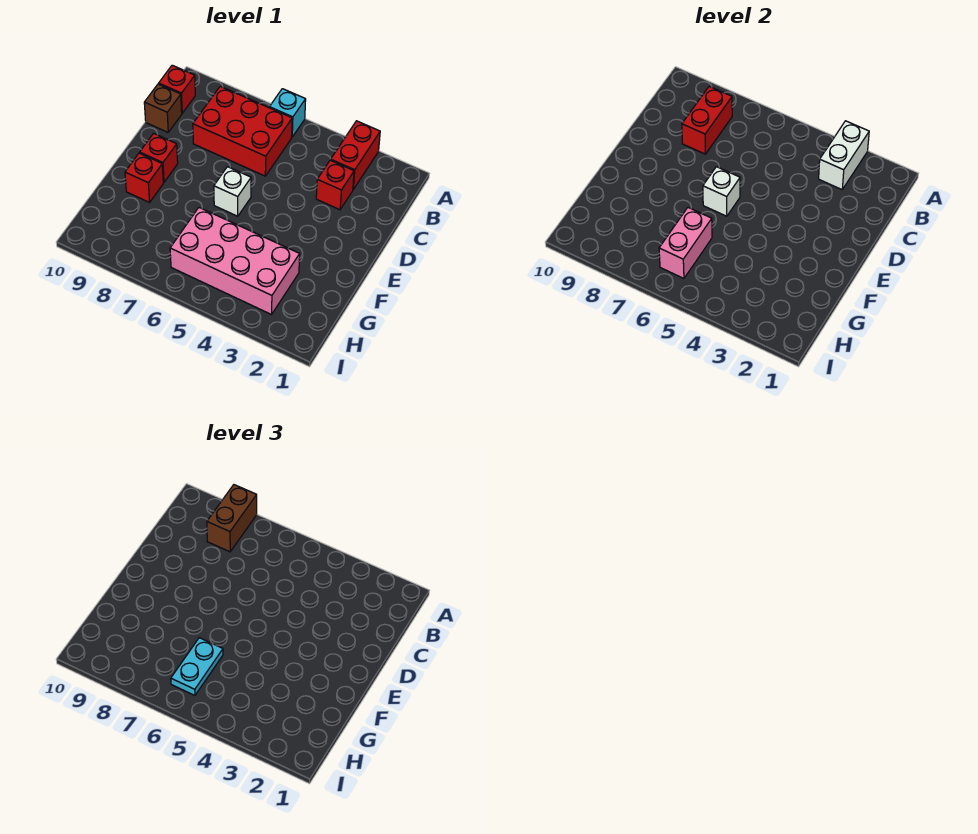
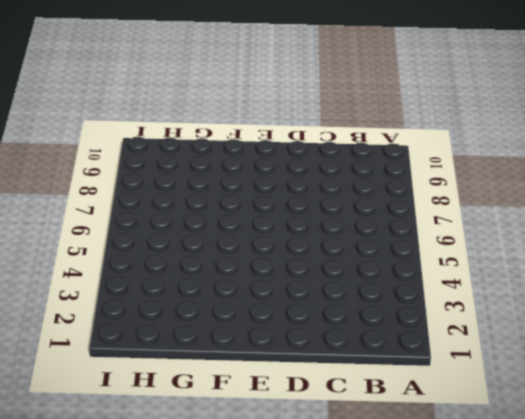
none -> red 1x2 brick [331,121,380,189]
none -> cyan 1x1 brick [269,89,306,137]
none -> red 2x3 brick [193,86,292,176]

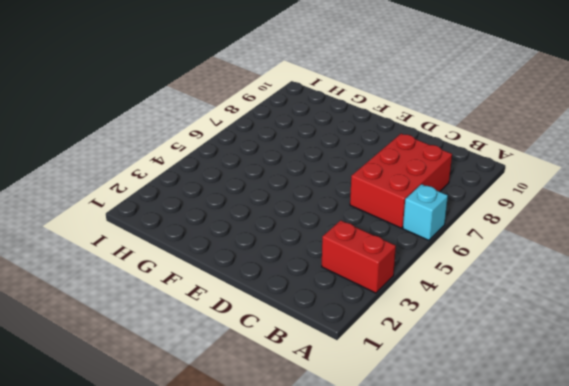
none -> red 1x1 brick [159,65,195,113]
none -> red 1x1 brick [316,160,354,210]
none -> brown 1x1 brick [144,84,182,132]

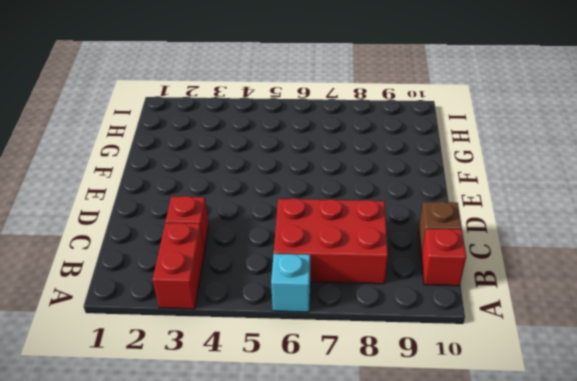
none -> white 1x1 brick [214,167,251,216]
none -> red 1x1 brick [140,133,178,182]
none -> red 1x1 brick [125,153,163,202]

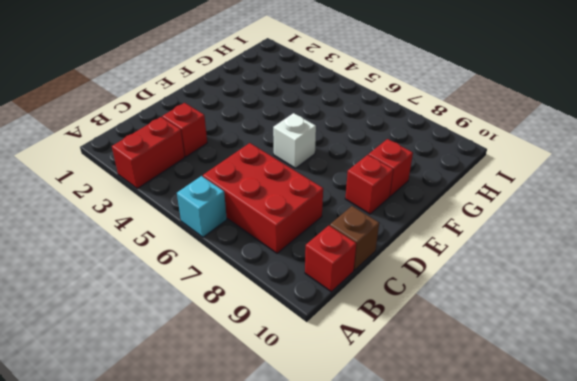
none -> pink 2x4 brick [170,208,300,315]
none -> white 1x2 brick [819,121,869,189]
none -> red 1x2 brick [682,86,732,154]

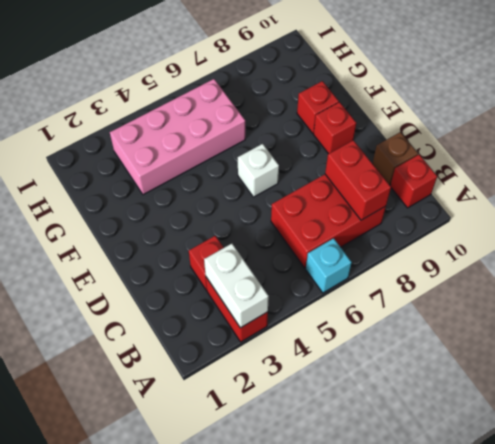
none -> white 1x1 brick [703,167,740,216]
none -> pink 1x2 brick [659,208,712,278]
none -> brown 1x2 brick [207,485,257,552]

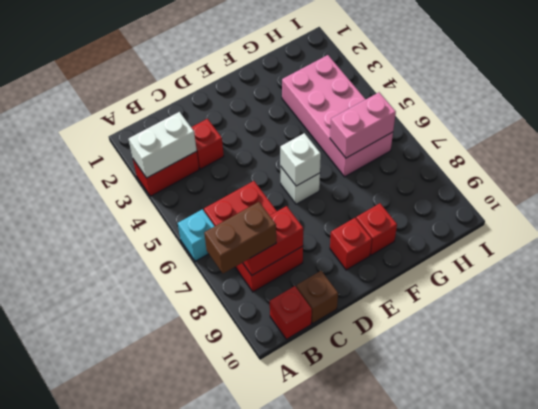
none -> cyan 1x2 plate [171,638,223,695]

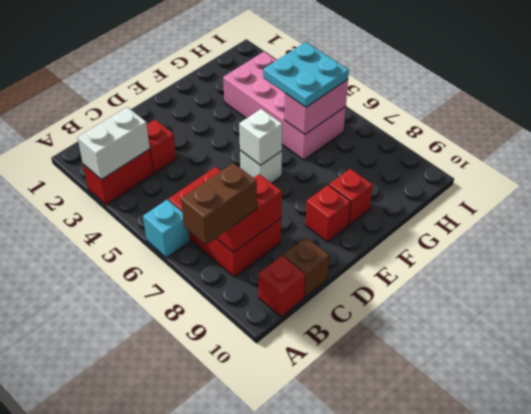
cyan 2x2 plate [263,42,349,107] -> cyan 1x2 plate [171,638,223,695]

